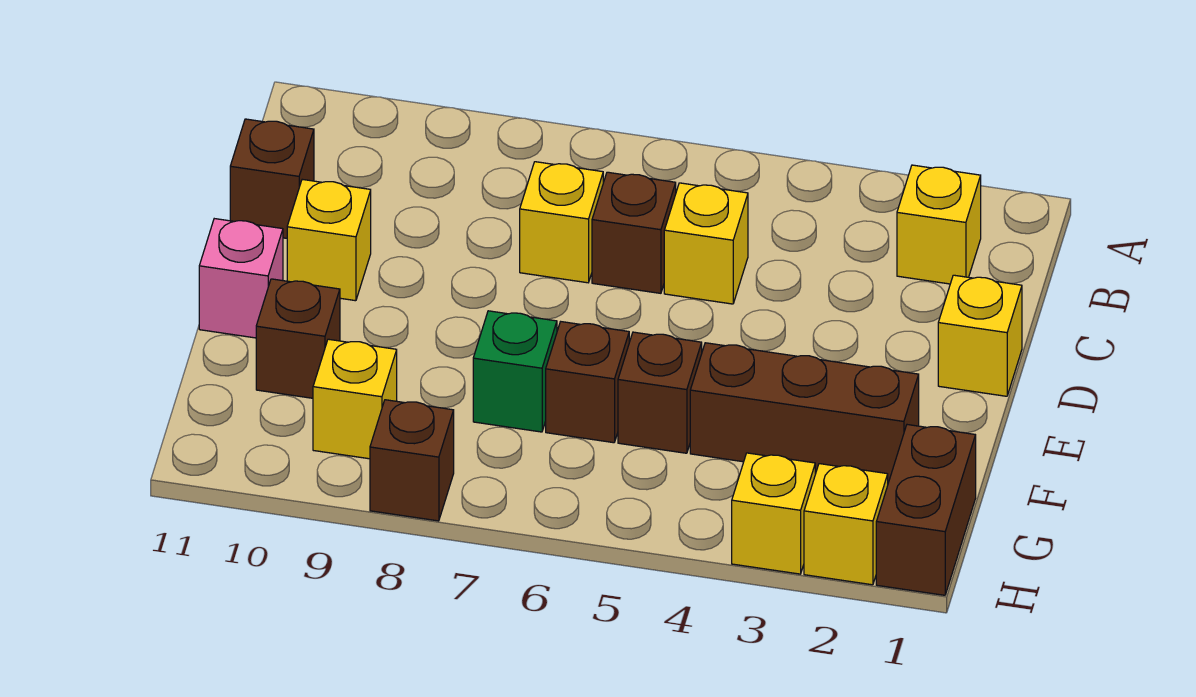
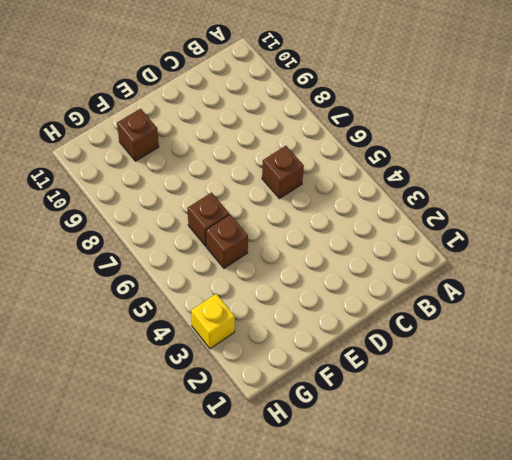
none -> yellow 1x1 brick [897,165,981,284]
none -> yellow 1x1 brick [664,183,748,304]
none -> yellow 1x1 brick [520,162,603,283]

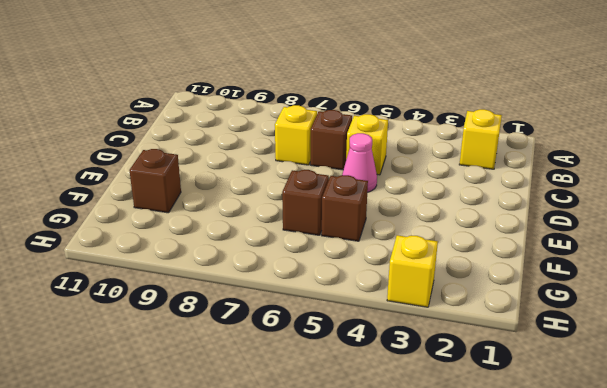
pink 1x1 cone [342,133,377,192] -> none
none -> brown 1x1 brick [230,119,314,238]
none -> yellow 1x1 brick [938,275,1022,396]
none -> yellow 1x1 brick [287,179,371,301]

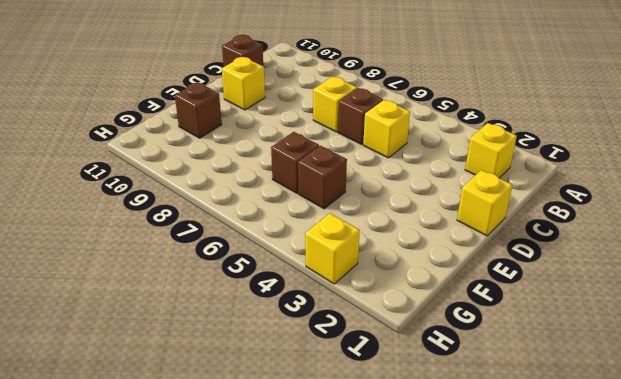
none -> pink 1x1 brick [199,219,283,338]
none -> brown 1x3 brick [690,343,919,483]
none -> green 1x1 brick [473,311,557,432]

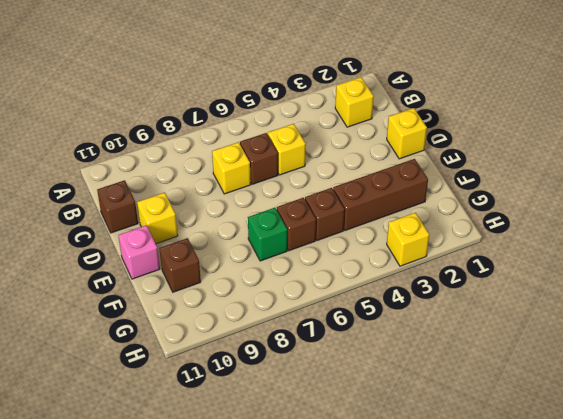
none -> brown 1x2 brick [876,425,976,595]
none -> yellow 1x1 brick [313,339,397,459]
none -> yellow 1x1 brick [804,464,888,585]

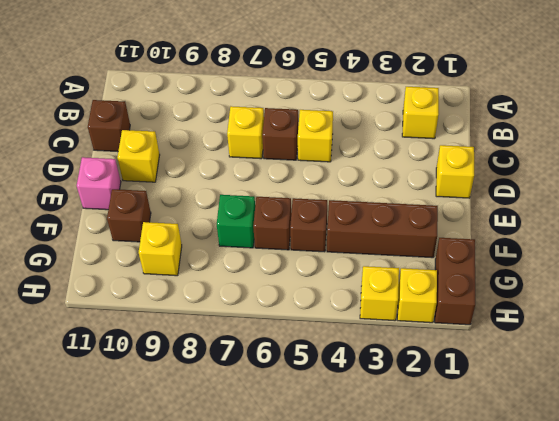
none -> brown 1x1 brick [370,400,454,521]

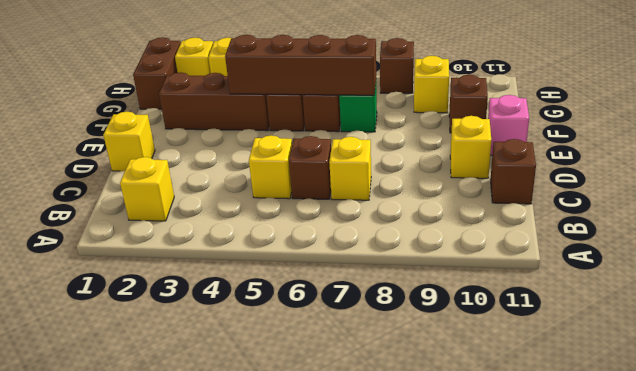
brown 1x4 brick [225,35,376,95] -> none

